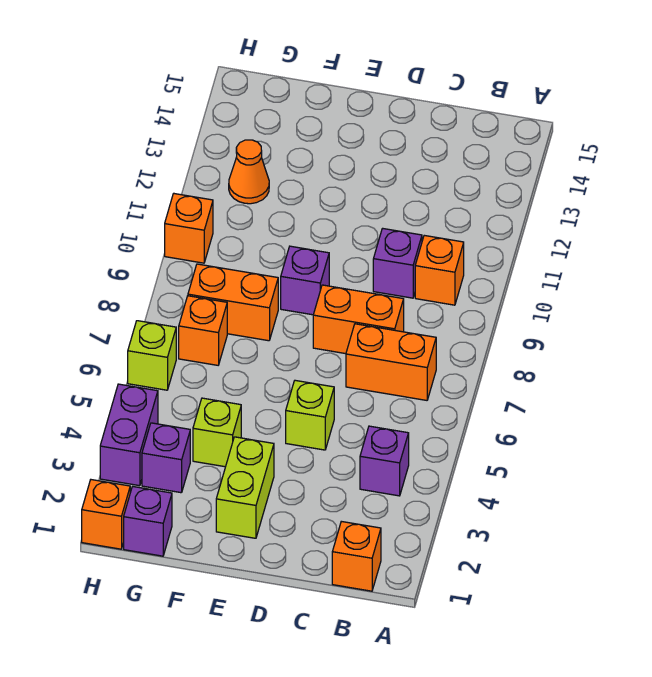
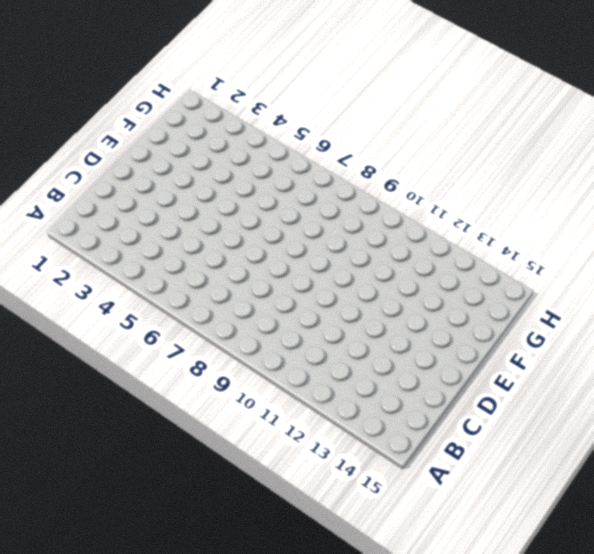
none -> orange 1x1 brick [332,521,381,591]
none -> purple 1x1 brick [360,426,409,496]
none -> orange 1x2 brick [346,324,436,400]

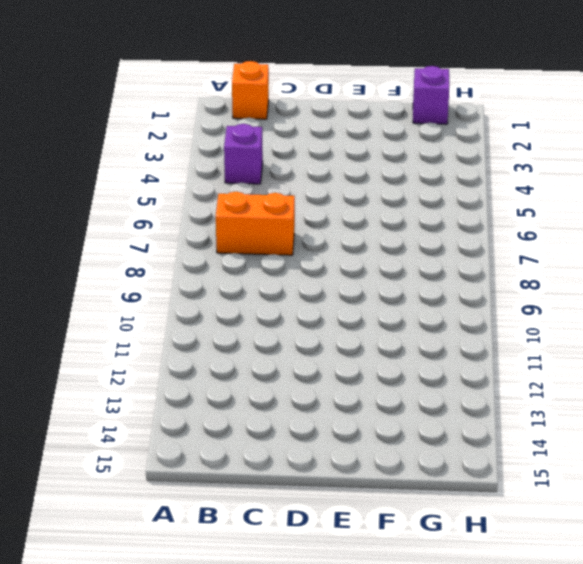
none -> orange 1x1 brick [415,235,464,305]
none -> orange 1x2 brick [313,285,404,354]
none -> purple 1x1 brick [373,228,422,298]

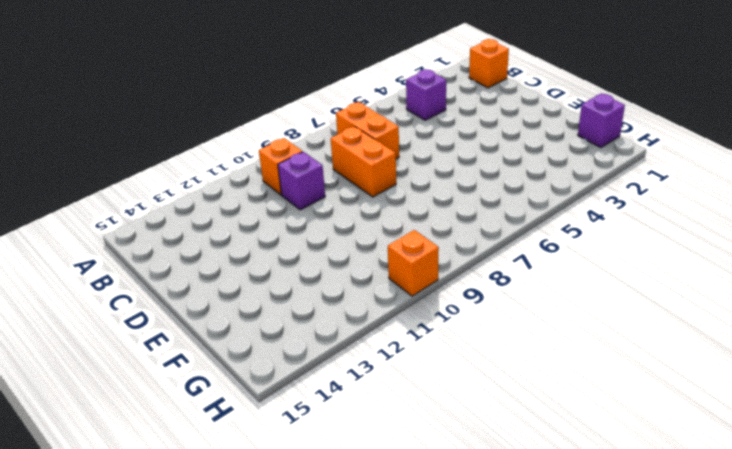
none -> lime 1x1 brick [286,380,334,450]
none -> lime 1x2 brick [216,437,274,538]
none -> purple 1x1 brick [281,246,329,315]

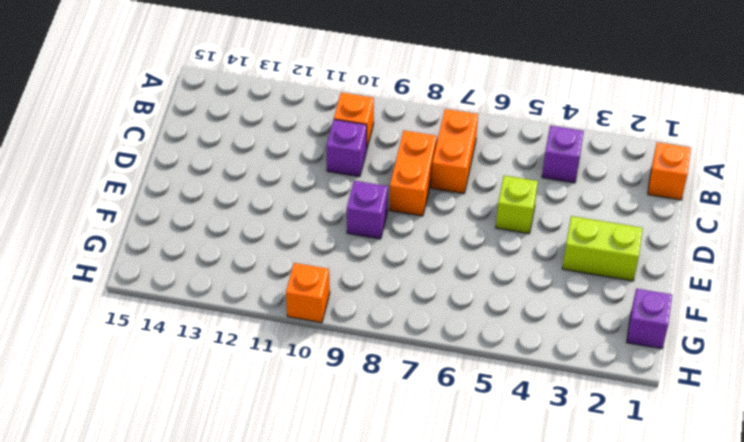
none -> lime 1x1 brick [193,398,241,467]
none -> orange 1x2 brick [188,264,278,341]
none -> purple 1x1 brick [142,423,190,493]

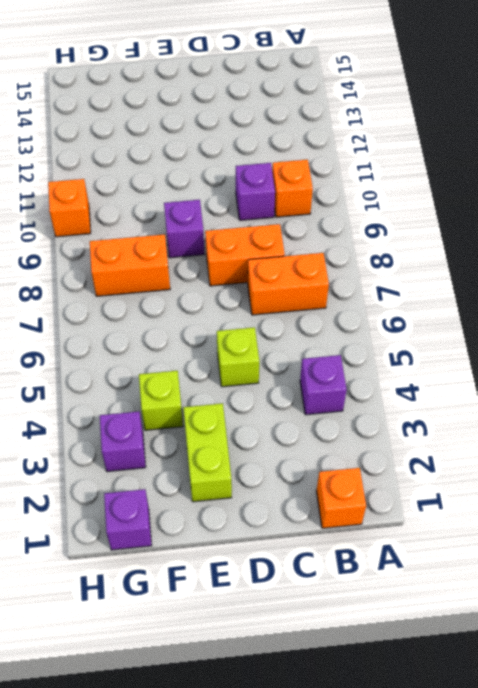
none -> orange 1x1 brick [179,296,227,365]
none -> orange 1x1 cone [229,140,269,204]
none -> orange 1x1 brick [82,480,130,549]

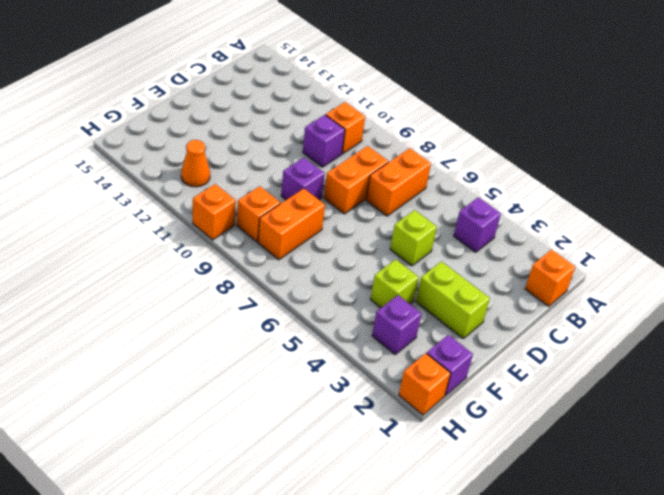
orange 1x1 brick [237,186,280,242] -> orange 1x1 brick moved to [179,296,227,365]
none -> purple 1x2 brick [100,384,158,486]
none -> lime 1x1 brick [128,321,176,390]

